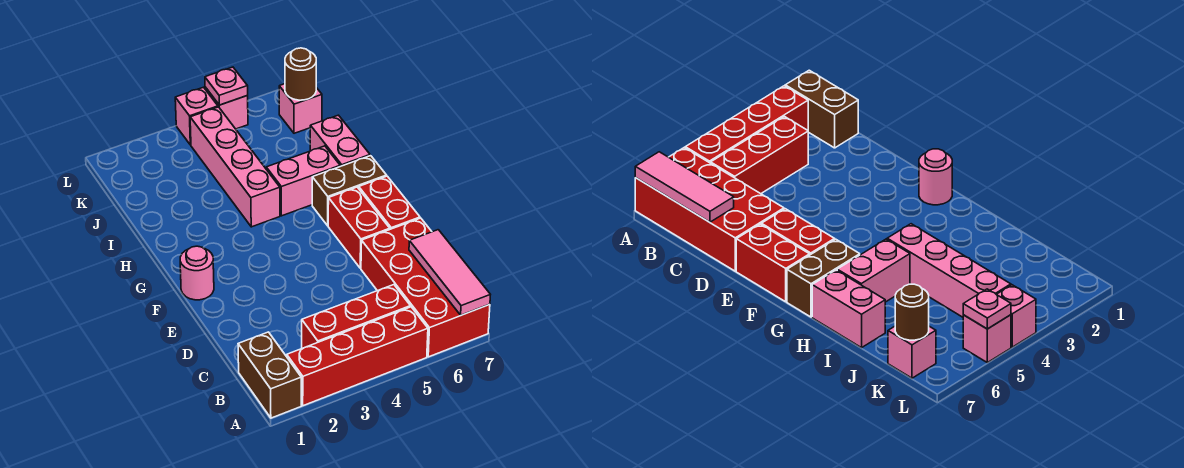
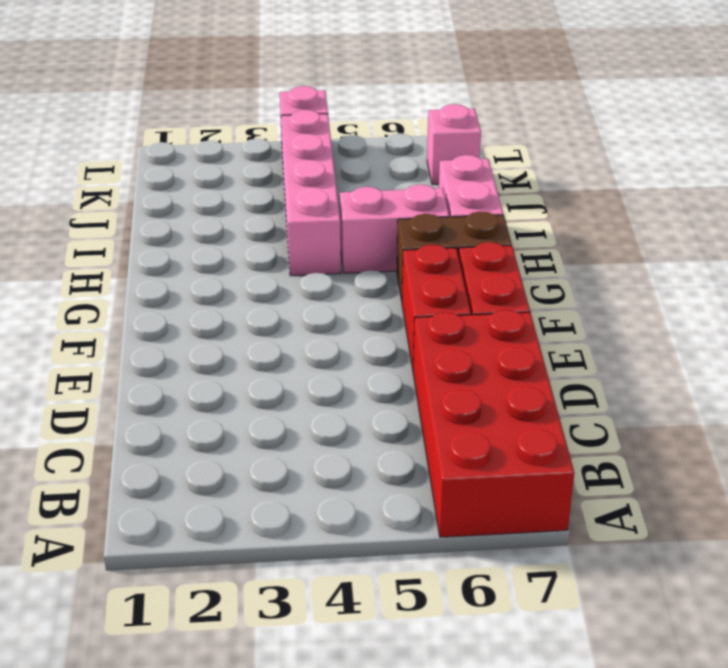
none -> brown 1x2 brick [238,332,301,418]
none -> red 1x4 brick [287,307,428,406]
none -> red 1x3 brick [302,285,410,348]

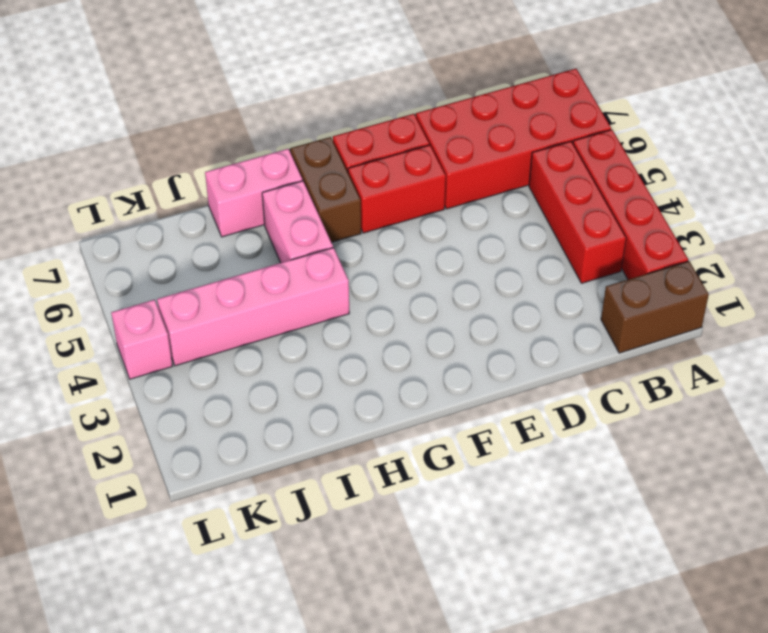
none -> pink 1x1 round brick [180,246,214,300]
none -> pink 1x1 brick [279,84,322,133]
none -> pink 1x1 brick [205,87,248,129]

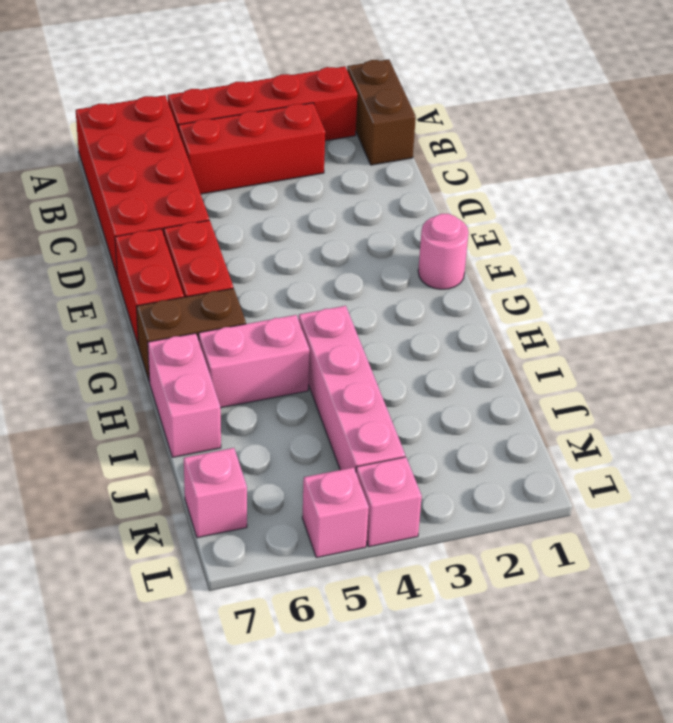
none -> pink 1x3 tile [409,230,490,315]
none -> brown 1x1 round brick [285,48,316,100]
none -> pink 1x1 plate [205,67,248,105]

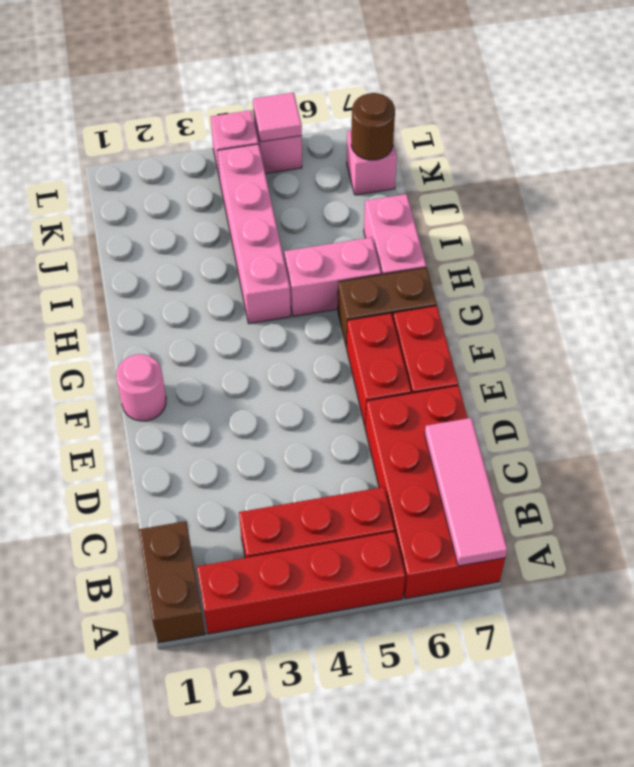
pink 1x1 tile [253,93,302,142] -> pink 1x1 plate [205,67,248,105]

